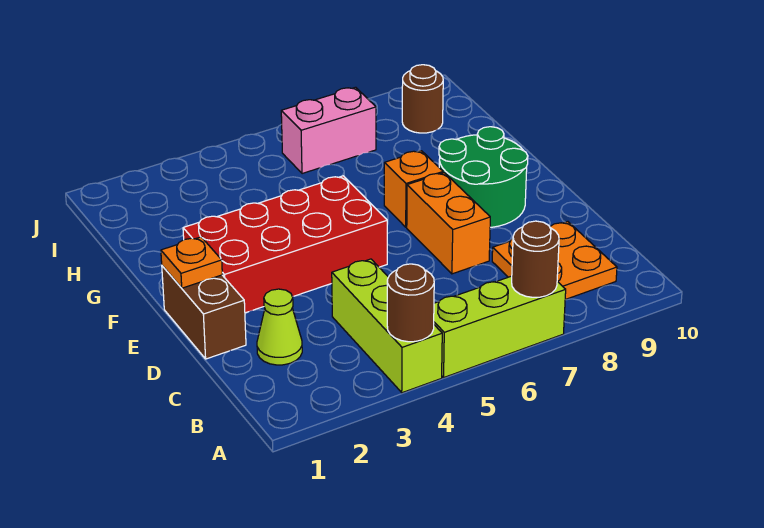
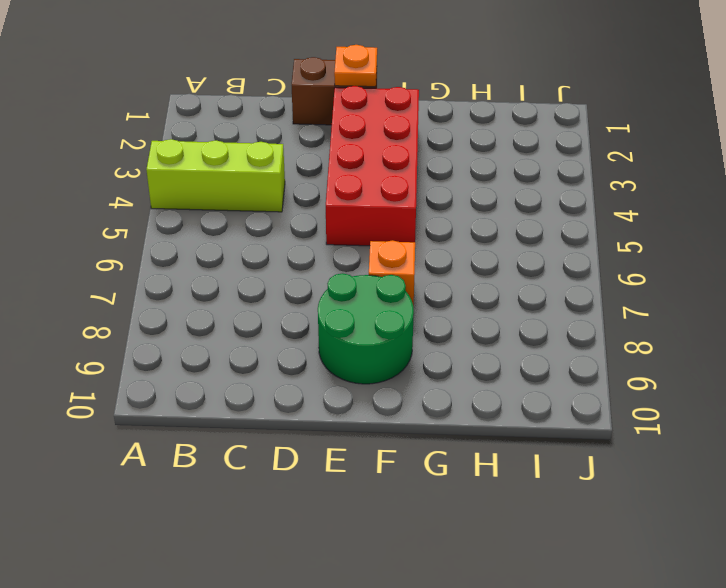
none -> lime 1x3 brick [434,276,566,377]
none -> orange 2x2 plate [492,222,617,300]
none -> lime 1x1 cone [257,289,302,365]

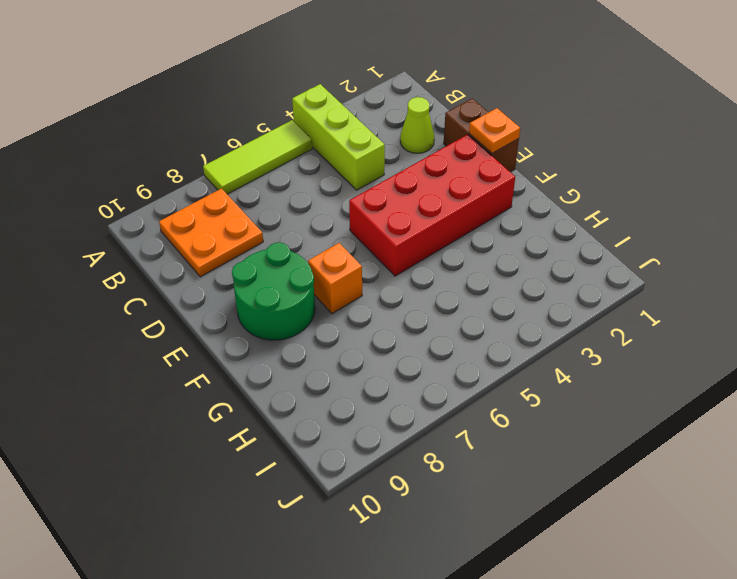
lime 1x3 tile [203,120,312,194] -> lime 1x3 brick [434,276,566,377]
none -> orange 1x2 brick [407,173,490,274]
none -> pink 1x2 brick [281,87,376,174]
none -> brown 1x1 round brick [402,65,443,133]

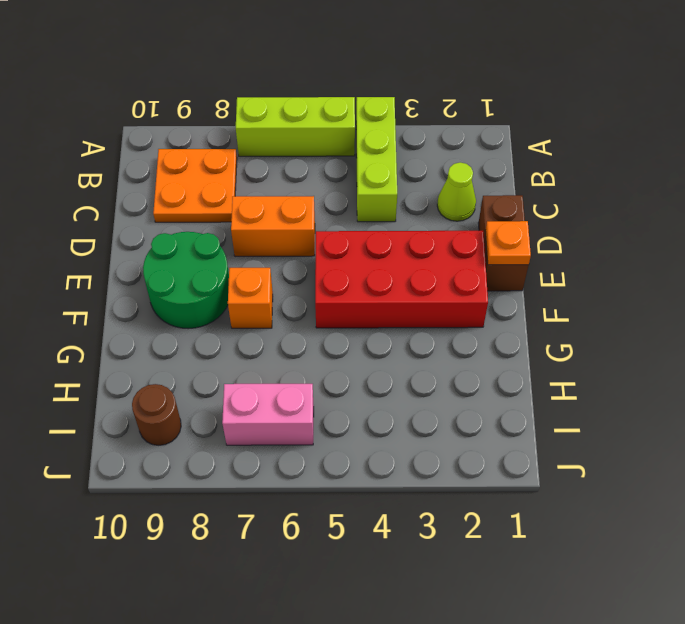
orange 1x2 brick [231,196,315,256] -> orange 1x2 brick turned to [407,173,490,274]
none -> brown 1x1 round brick [387,264,434,342]
none -> brown 1x1 round brick [512,221,559,297]

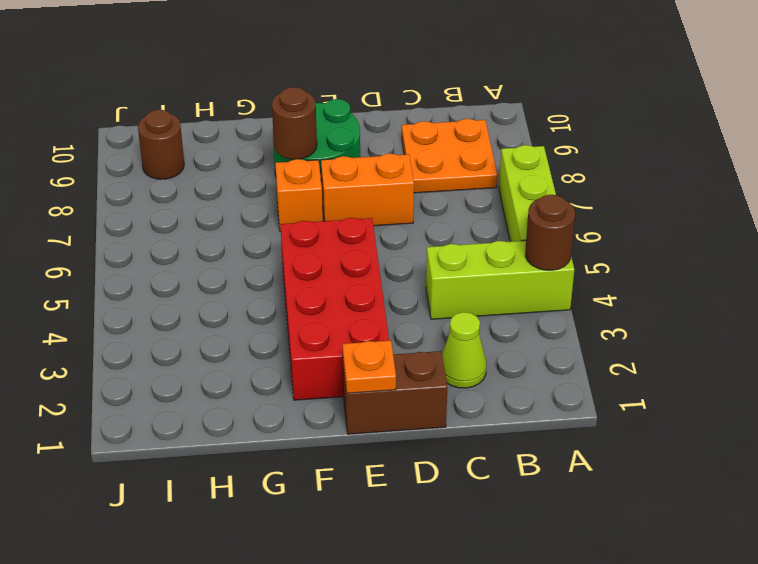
brown 1x1 round brick [272,87,317,159] -> brown 1x1 round brick moved to [512,221,559,297]
none -> pink 1x2 brick [281,87,376,174]

